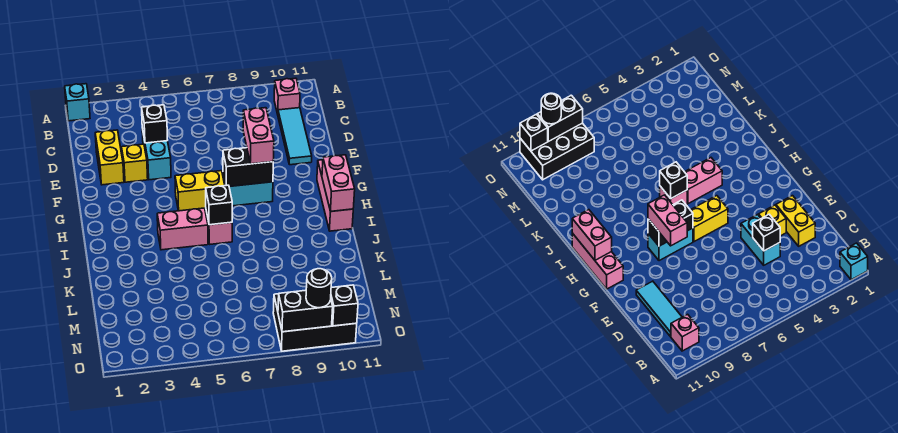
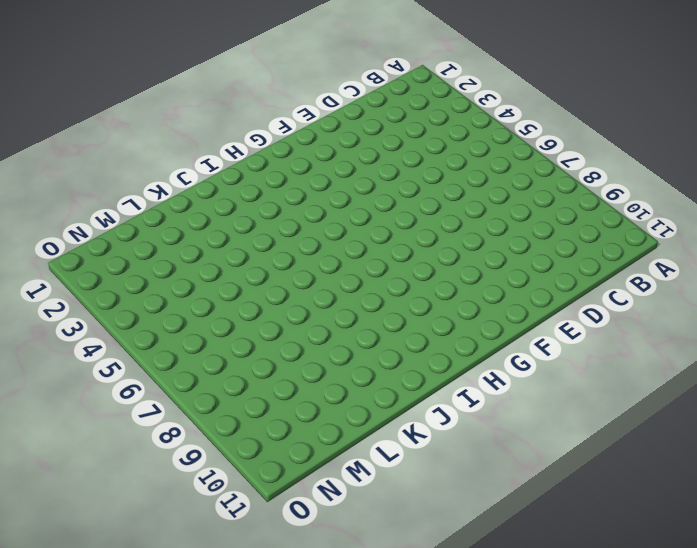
none -> cyan 1x1 brick [65,84,90,121]
none -> pink 1x1 brick [274,78,300,114]
none -> cyan 1x3 tile [278,108,312,165]

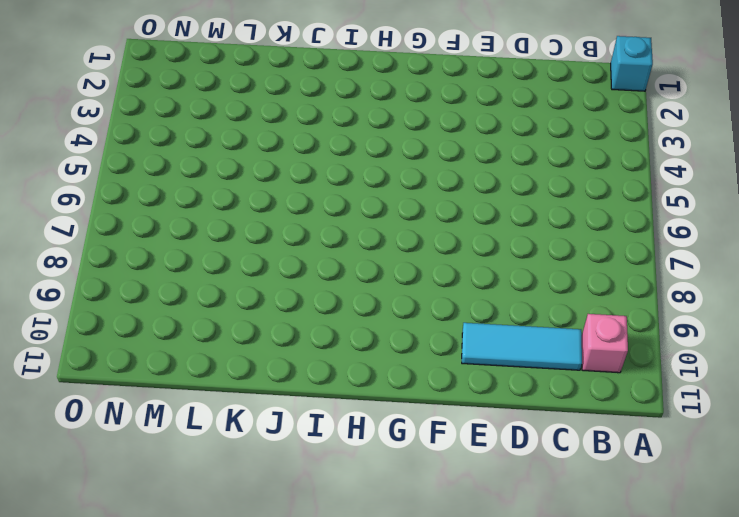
none -> yellow 1x2 brick [95,130,124,185]
none -> cyan 1x2 brick [142,129,171,180]
none -> yellow 1x1 brick [122,144,148,182]

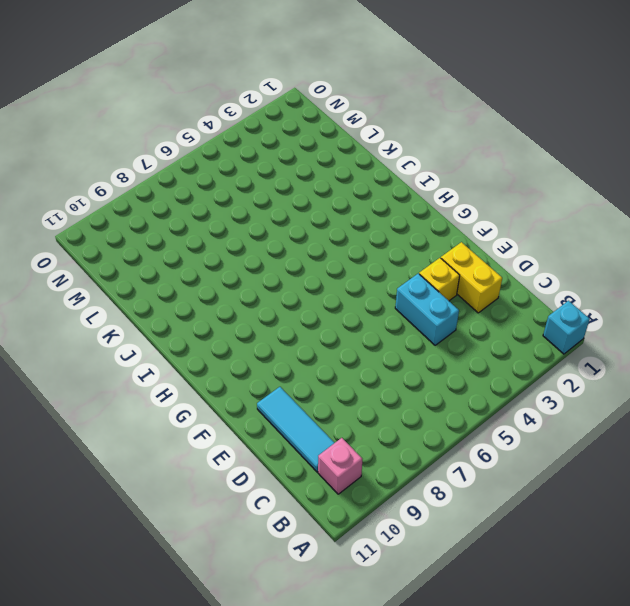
none -> yellow 1x2 brick [175,171,225,211]
none -> cyan 1x2 brick [223,174,273,206]
none -> pink 1x3 brick [317,160,353,231]

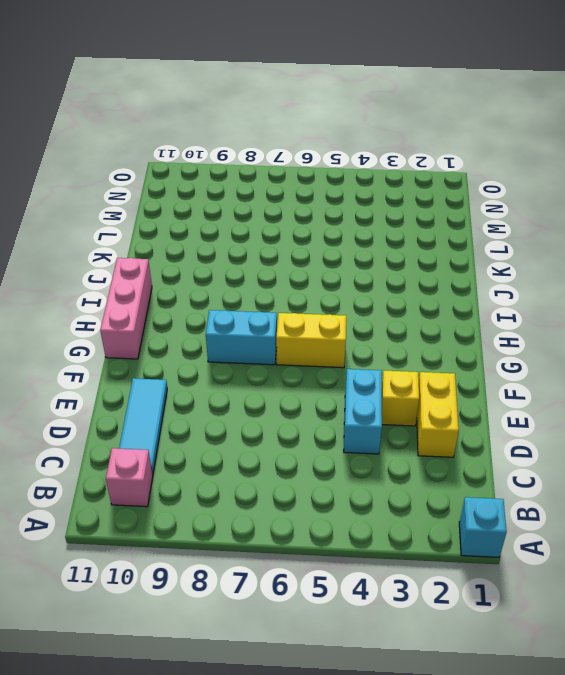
none -> pink 1x2 brick [157,208,208,250]
none -> pink 1x1 brick [206,211,232,244]
none -> black 2x3 brick [273,294,357,351]

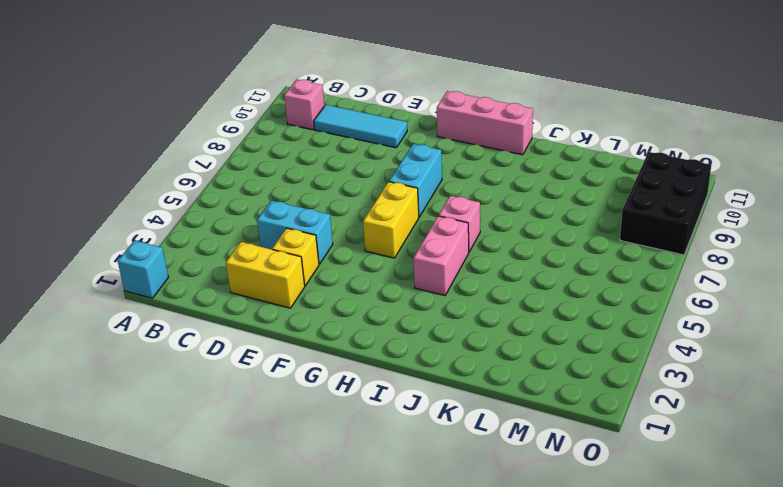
none -> black 1x1 brick [142,105,168,143]
none -> black 1x2 brick [223,148,273,186]
none -> pink 1x2 brick [322,155,355,211]

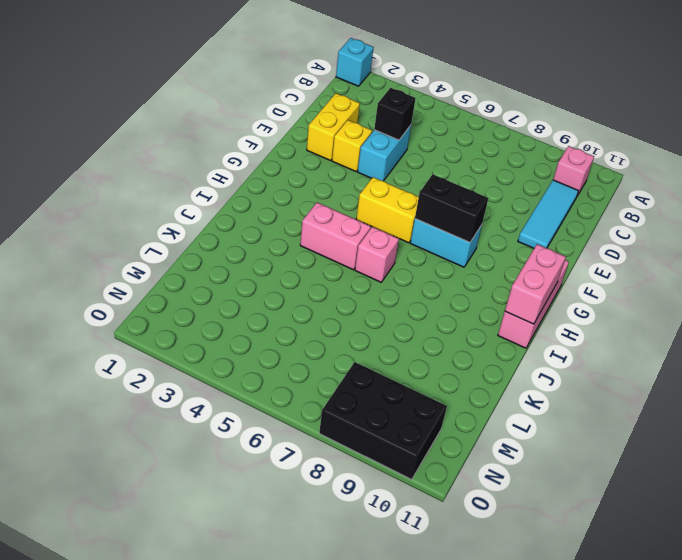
none -> black 1x1 brick [206,185,232,225]
none -> black 1x2 brick [278,290,333,332]
none -> black 1x1 brick [331,285,358,326]

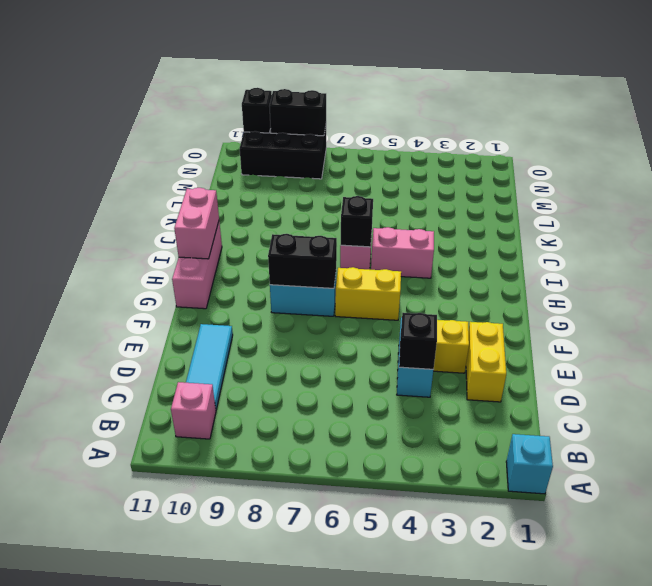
none -> pink 1x2 brick [243,108,274,164]
none -> black 1x1 round brick [306,269,332,308]

